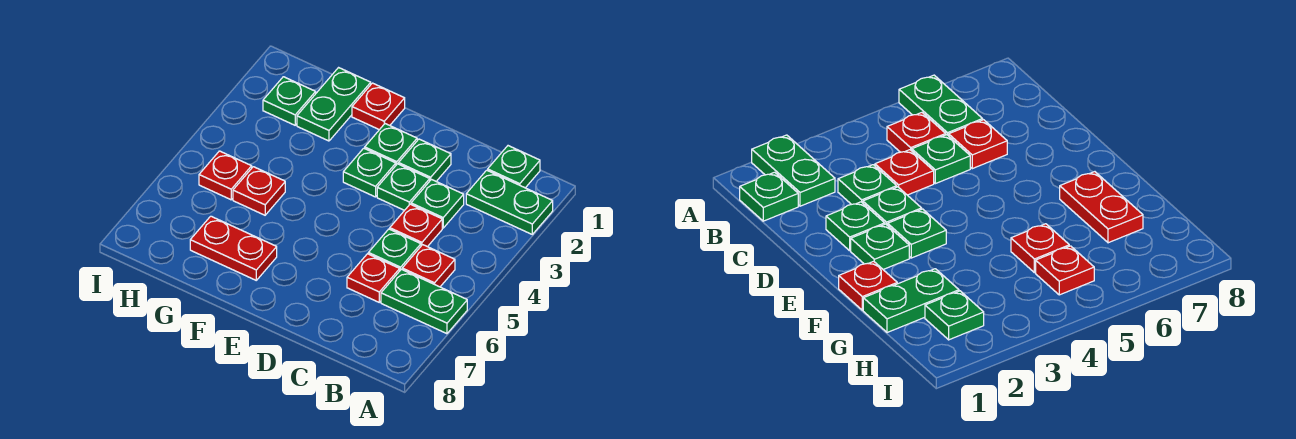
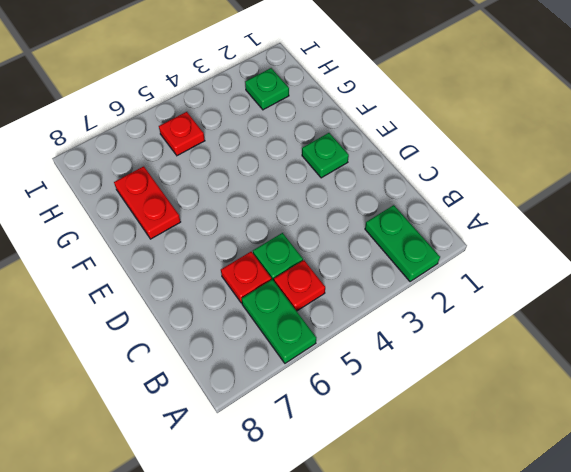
none -> green 1x1 plate [488,146,540,188]
none -> green 1x1 plate [411,180,464,228]
none -> red 1x1 plate [390,204,442,247]

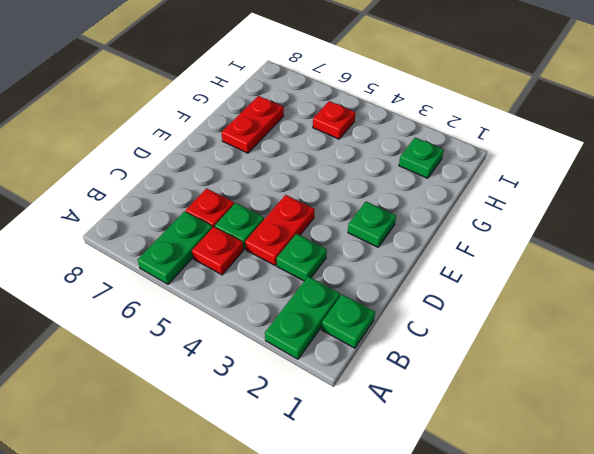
red 1x2 plate [245,195,315,265] -> red 1x1 plate [390,204,442,247]
none -> green 1x1 plate [399,139,451,181]
none -> green 1x1 plate [377,164,430,210]
none -> green 1x1 plate [343,148,396,197]

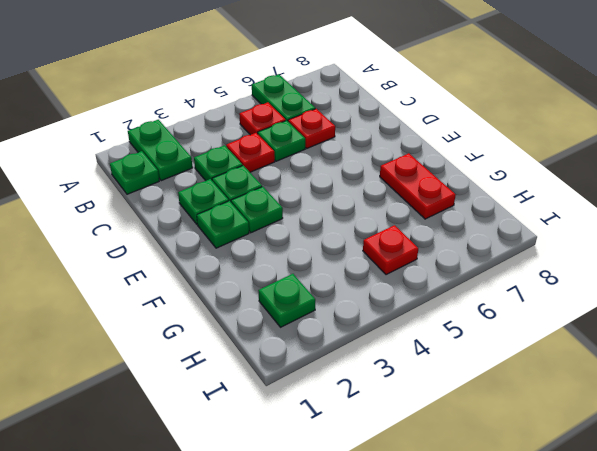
none -> red 1x1 plate [352,83,405,130]
none -> green 1x2 plate [297,68,371,141]
none -> red 1x1 plate [233,167,285,215]

